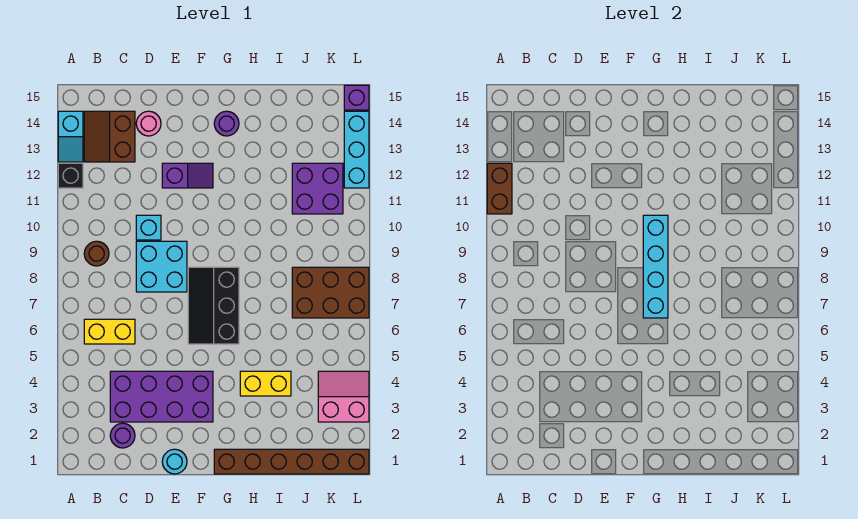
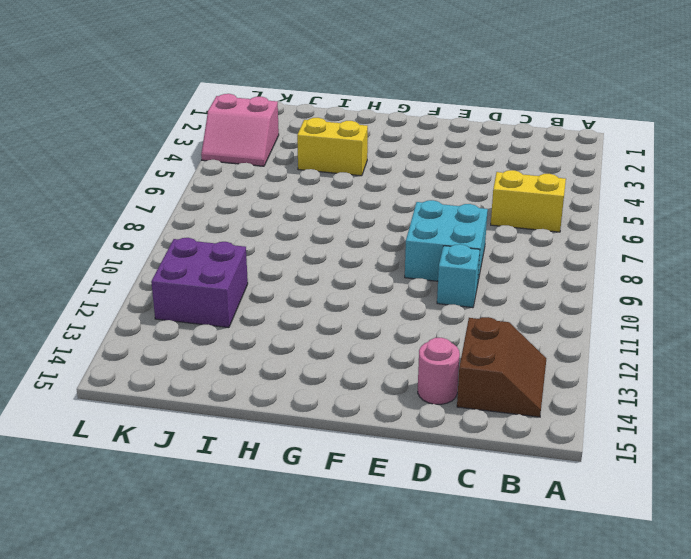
none -> black 1x1 brick [58,163,83,188]
none -> cyan 1x2 slope [58,111,83,162]
none -> brown 1x1 round brick [84,241,109,266]

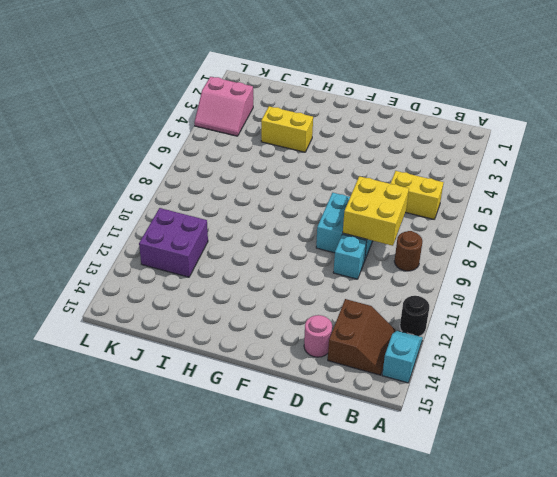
black 1x1 round brick [400,296,429,336] -> black 1x1 brick [58,163,83,188]
yellow 2x2 brick [343,176,409,246] -> none
none -> purple 1x1 round brick [110,423,135,448]
none -> purple 2x4 brick [110,371,213,422]
none -> cyan 1x1 round brick [162,449,187,474]

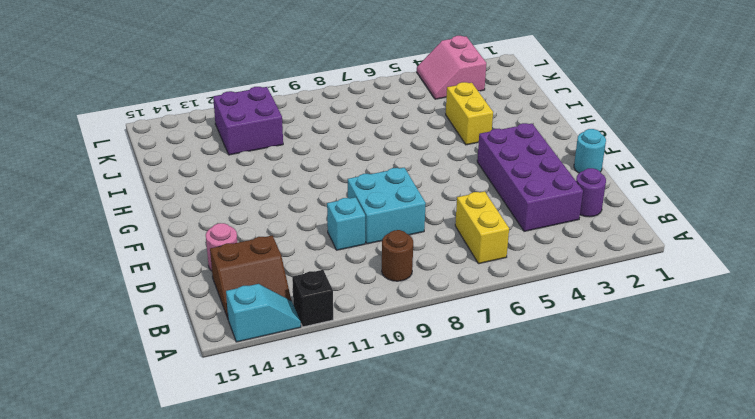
none -> purple 1x2 slope [162,163,213,188]
none -> black 2x3 slope [188,267,239,344]
none -> brown 1x6 brick [214,449,369,474]

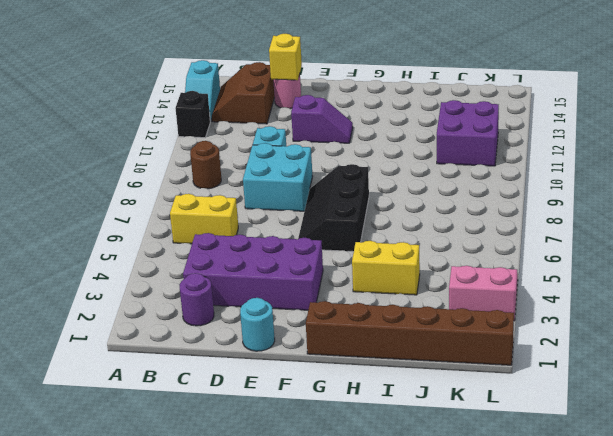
yellow 1x1 brick [269,34,302,80] -> none
none -> purple 1x1 round brick [214,111,239,136]
none -> brown 2x3 brick [292,267,369,318]
none -> cyan 1x3 brick [344,111,369,188]

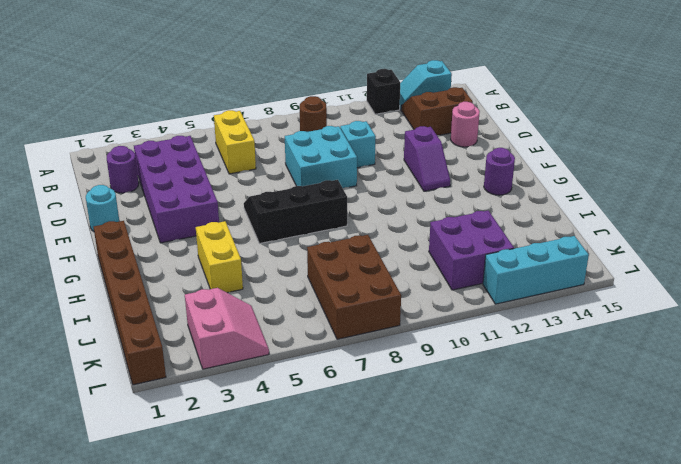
none -> purple 1x1 brick [344,85,369,110]
none -> brown 1x2 brick [487,163,512,214]
none -> cyan 1x4 brick [643,215,668,318]

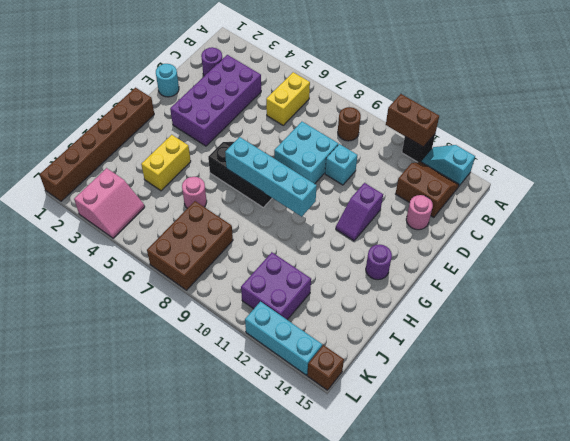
pink 1x1 round brick [182,177,207,208] -> none
brown 1x1 brick [307,345,344,390] -> purple 1x1 brick [344,85,369,110]

